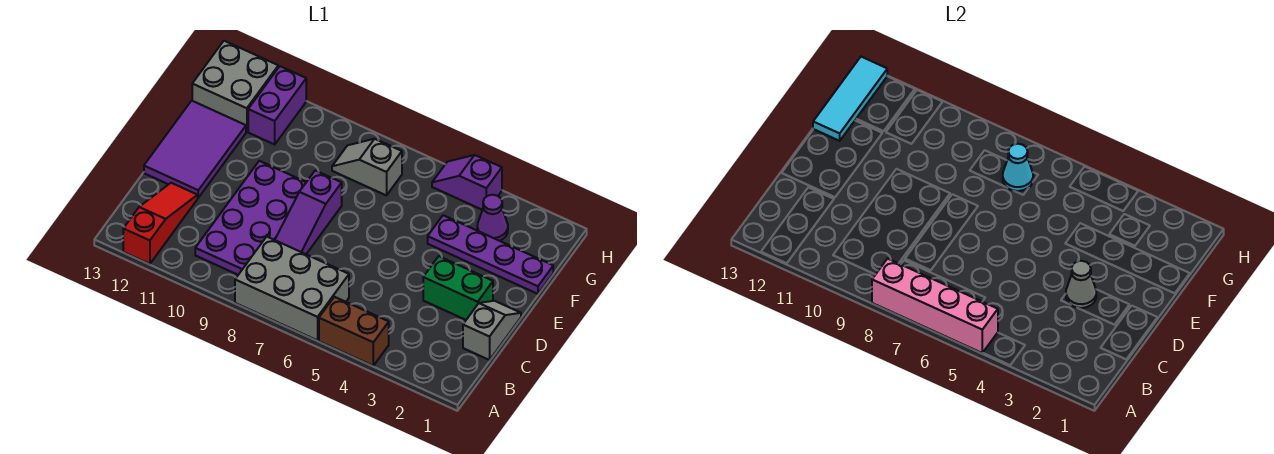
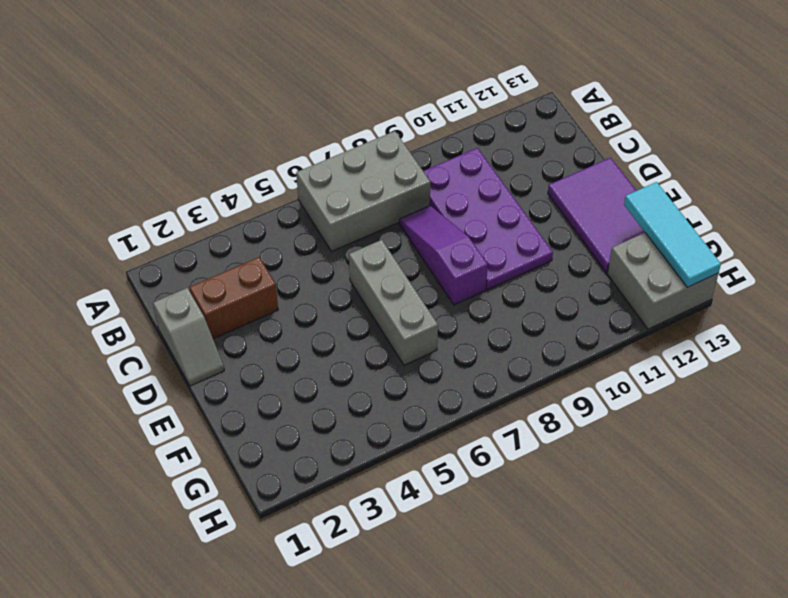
brown 1x2 brick [189,257,278,339] -> brown 1x2 brick moved to [319,297,389,366]
grey 1x3 brick [349,240,438,365] -> none
none -> red 1x3 slope [123,183,198,264]
none -> green 1x2 brick [423,256,493,320]
none -> purple 1x4 plate [428,215,553,294]

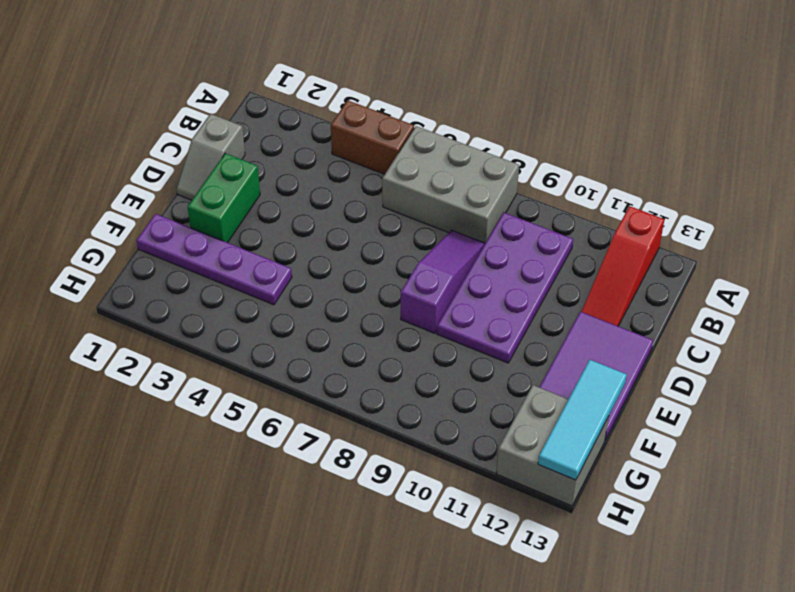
green 1x2 brick [188,153,260,243] -> green 1x2 brick turned to [423,256,493,320]
none -> purple 1x1 cone [477,195,508,241]
none -> grey 1x2 slope [332,139,402,195]
none -> purple 1x2 brick [248,66,306,144]

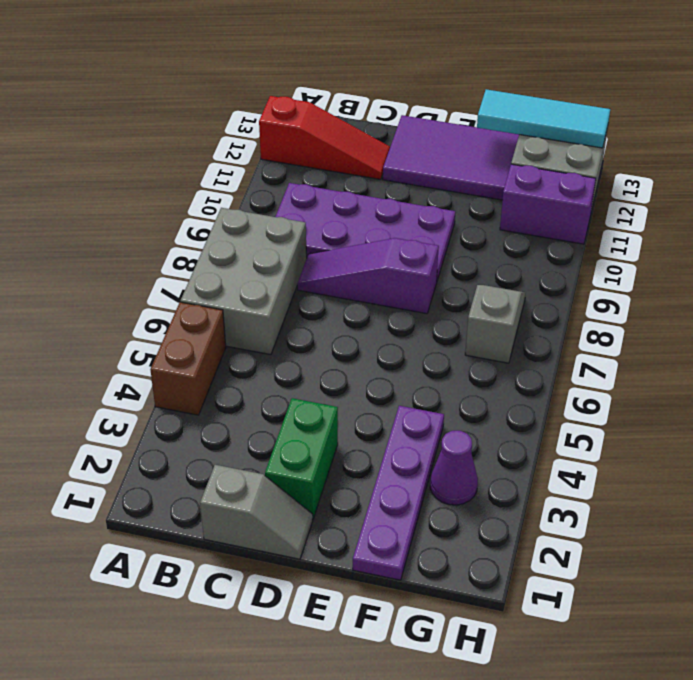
none -> purple 1x2 slope [432,155,502,210]
none -> pink 1x4 brick [872,259,998,353]
none -> grey 1x1 cone [1066,261,1096,308]

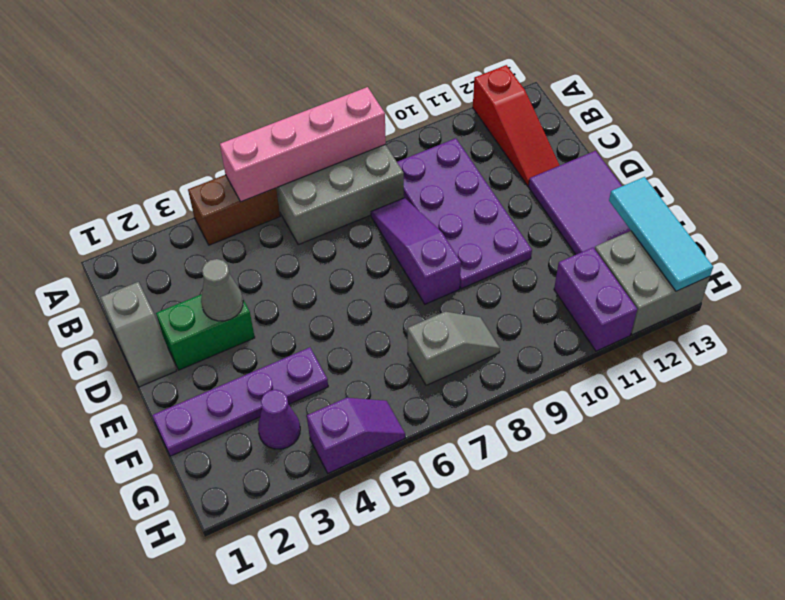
none -> cyan 1x1 cone [1003,144,1033,191]

